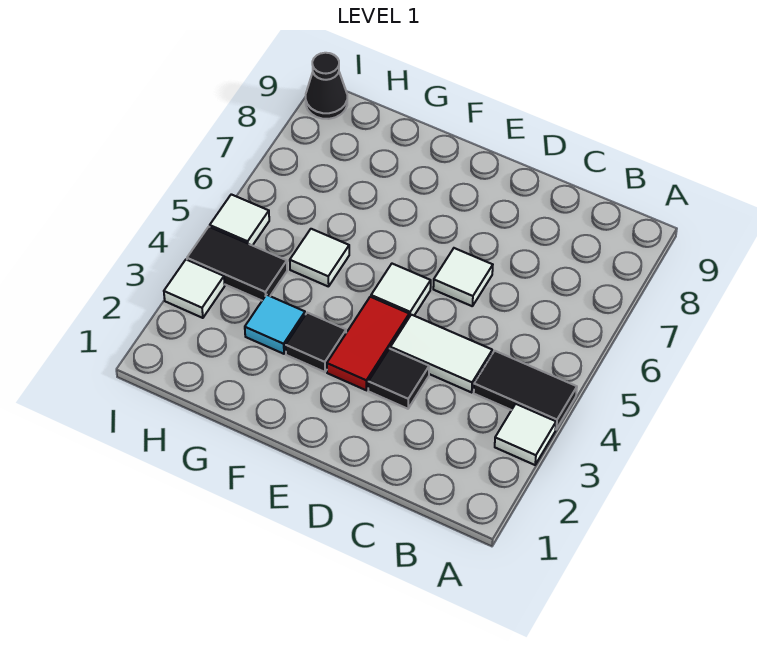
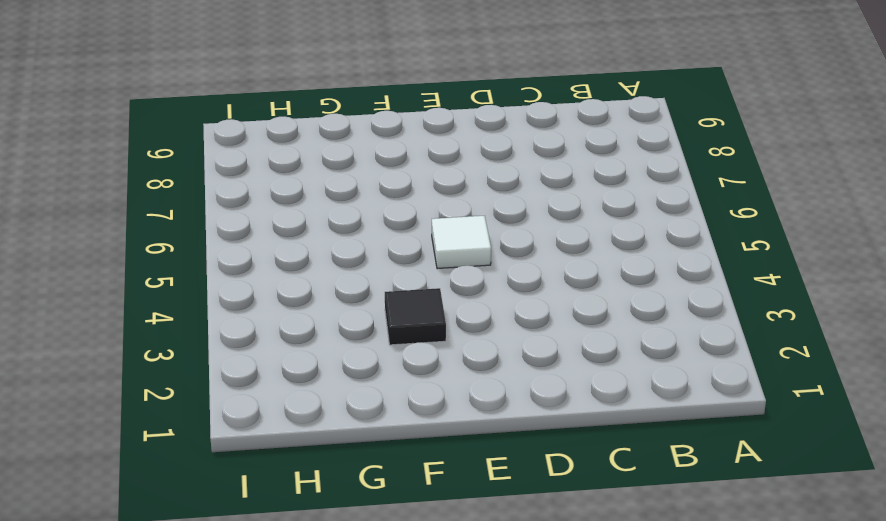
none -> white 1x1 tile [495,404,556,465]
none -> black 1x2 tile [474,351,577,429]
none -> white 1x2 tile [391,315,492,392]

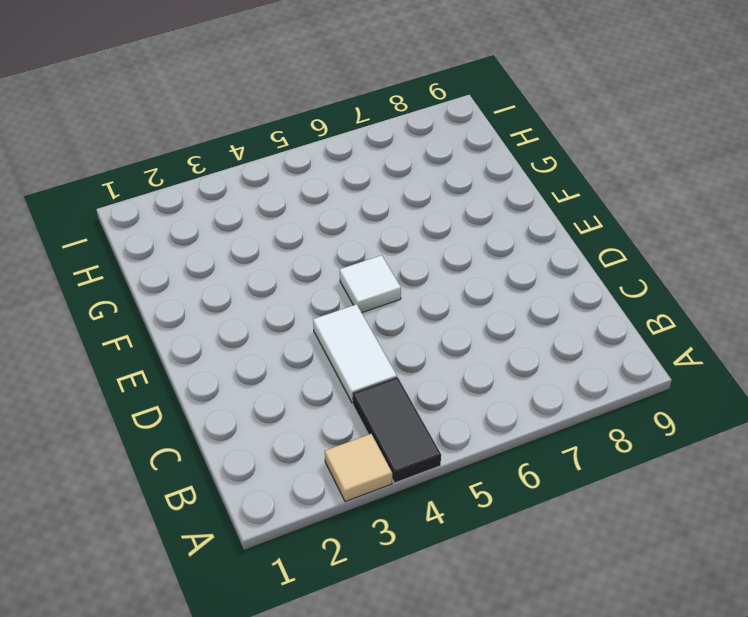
tan 1x1 tile [325,434,392,502] -> white 1x1 tile [495,404,556,465]
none -> black 1x1 tile [368,349,429,409]
none -> white 1x1 tile [433,248,493,306]
none -> red 1x2 tile [327,297,409,390]

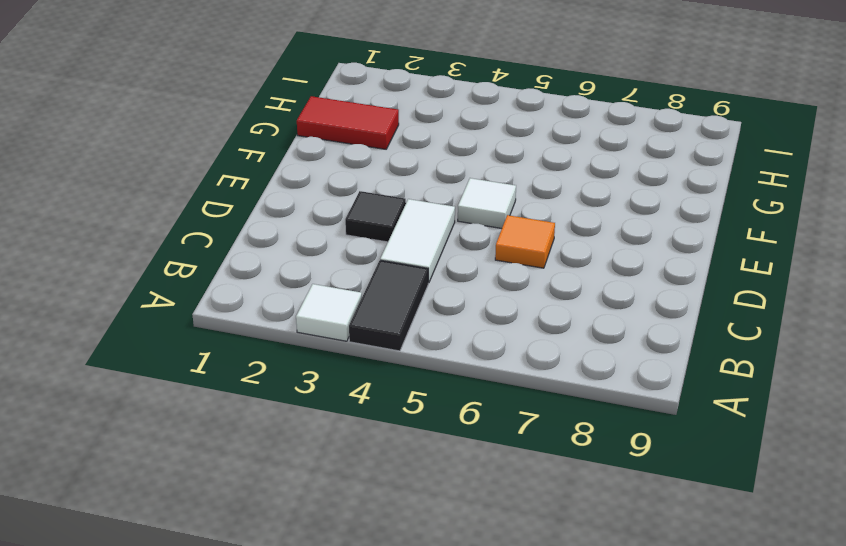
orange 1x1 tile [495,215,555,268] -> white 1x1 tile [433,248,493,306]
red 1x2 tile [297,96,399,149] -> red 1x2 tile moved to [327,297,409,390]
none -> black 1x1 tile [286,313,346,372]
none -> cyan 1x1 tile [245,295,305,354]
none -> white 1x1 tile [290,229,349,287]

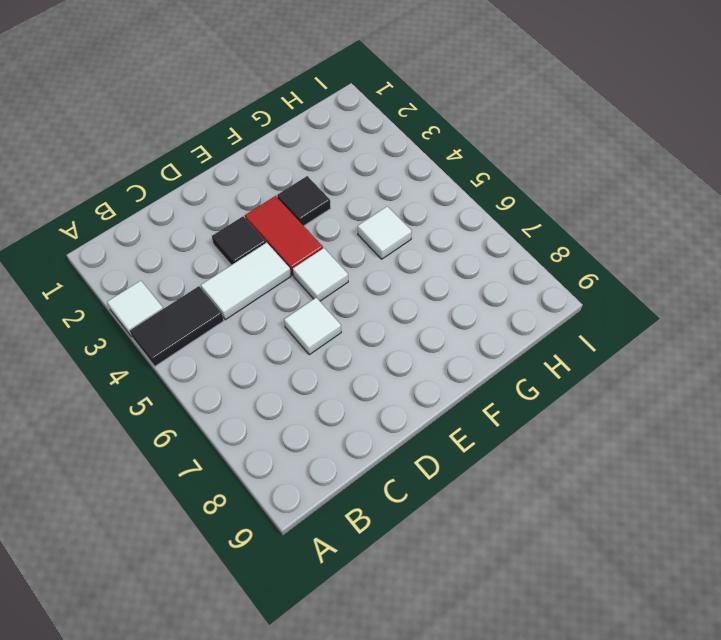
none -> cyan 1x1 tile [245,295,305,354]
none -> black 1x2 tile [187,227,287,300]
none -> white 1x1 tile [164,260,225,318]

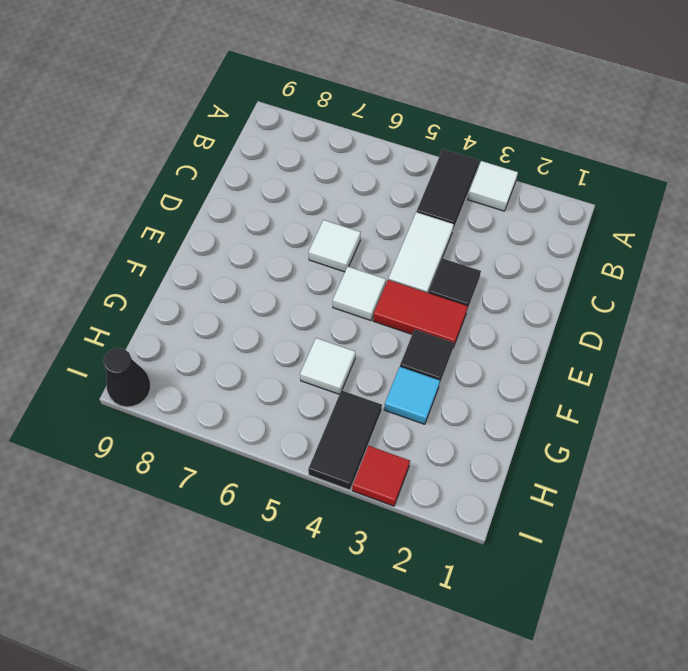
red 1x1 tile [352,446,410,506] -> white 1x1 tile [164,260,225,318]
none -> white 1x1 tile [210,194,269,246]

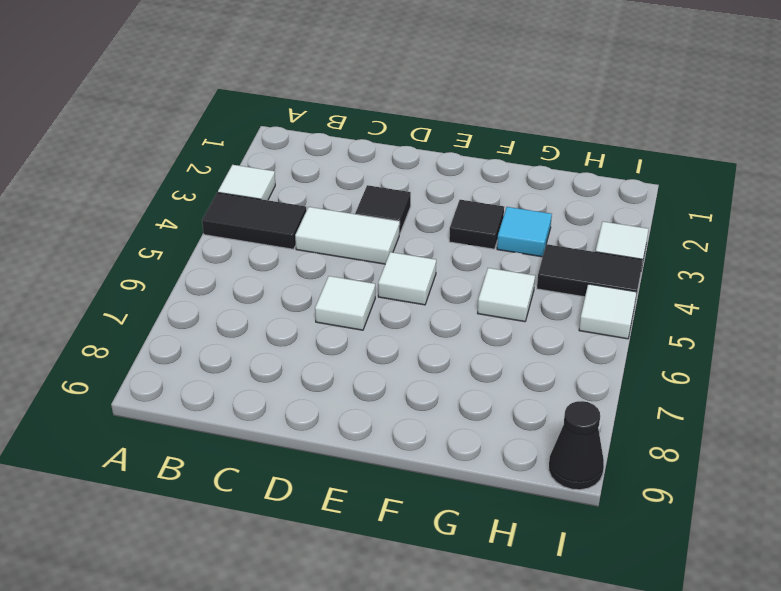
none -> red 1x2 tile [327,297,409,390]

